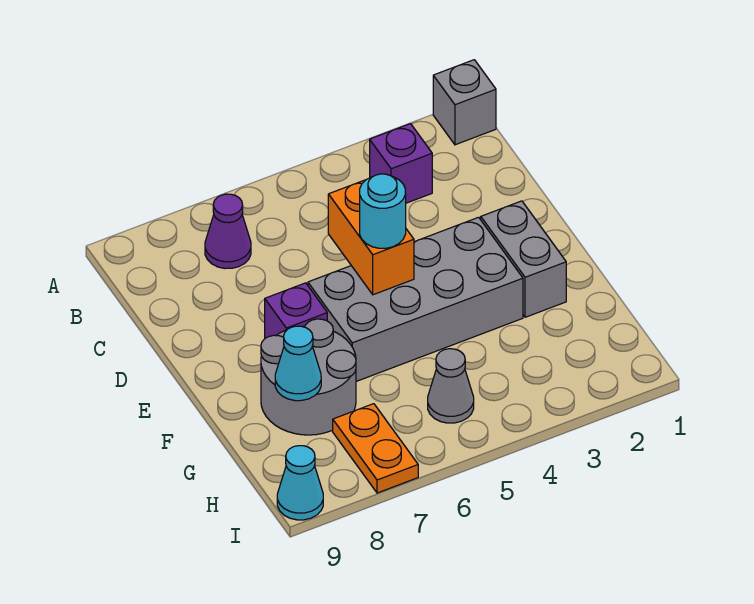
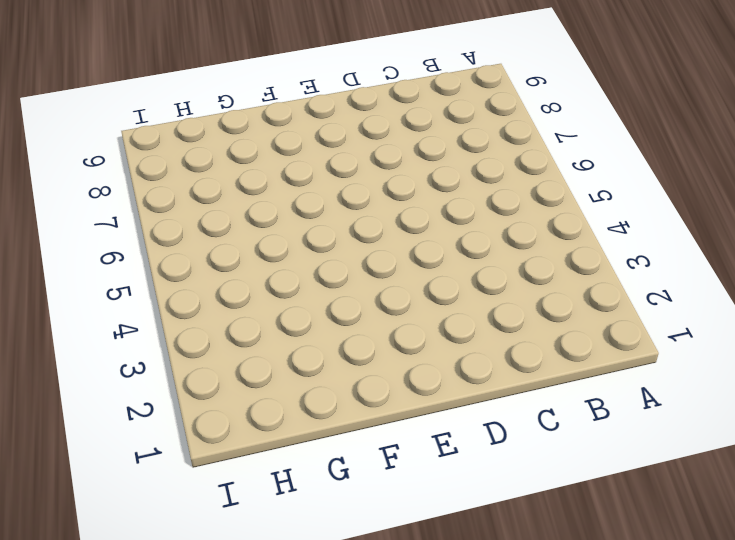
none -> grey 1x1 brick [433,60,496,145]
none -> purple 1x1 brick [370,124,432,203]
none -> purple 1x1 cone [205,194,251,268]

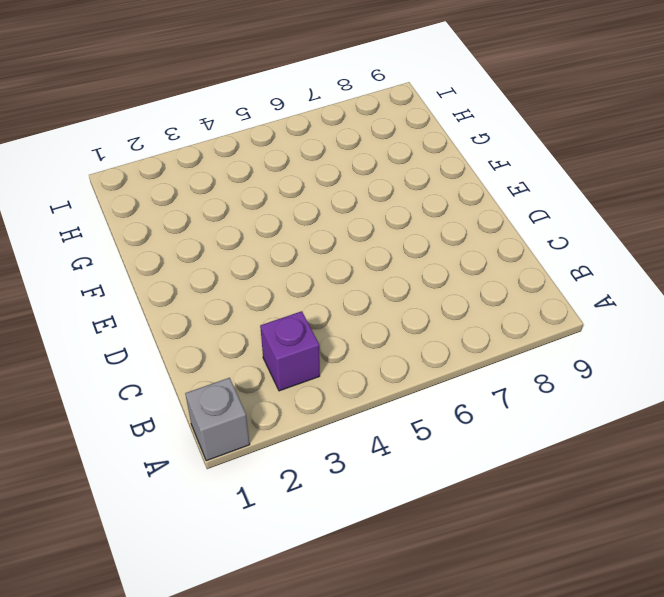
none -> purple 1x1 cone [205,194,251,268]
none -> grey 1x2 brick [481,201,566,317]
none -> grey 2x4 brick [308,217,523,381]

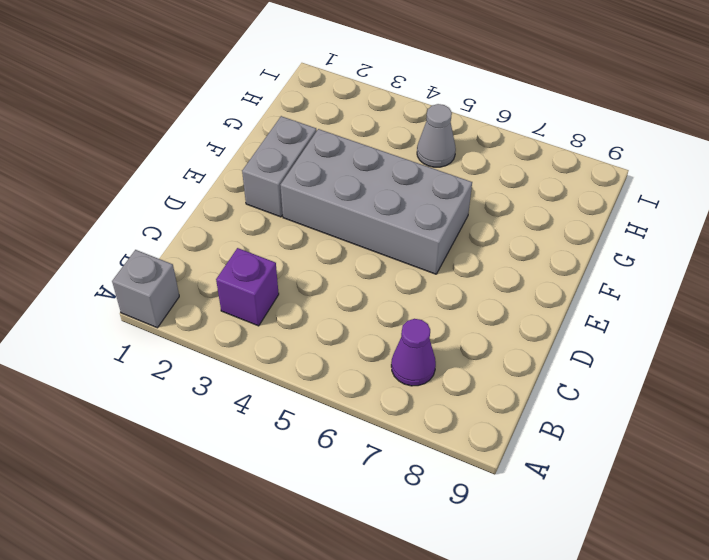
none -> purple 1x1 brick [265,283,327,338]
none -> grey 2x2 round brick [261,319,356,435]
none -> orange 1x2 plate [333,404,418,493]

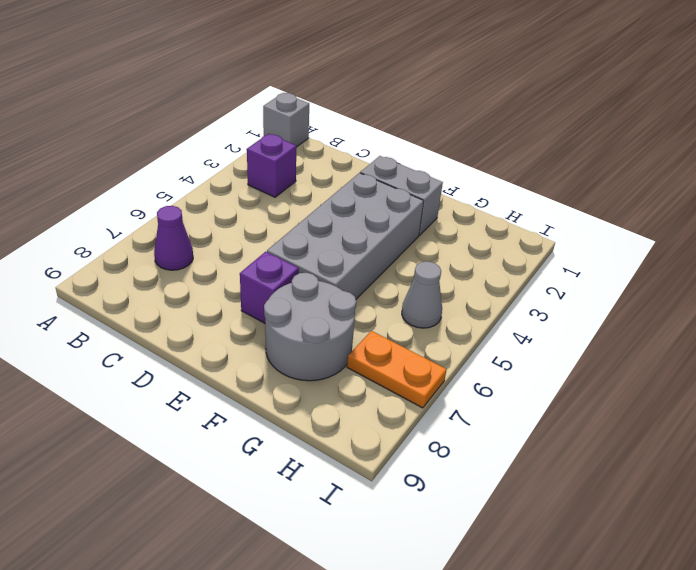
none -> cyan 1x1 cone [277,446,323,520]
none -> orange 1x2 brick [328,180,414,295]
none -> cyan 1x1 cone [275,326,321,401]

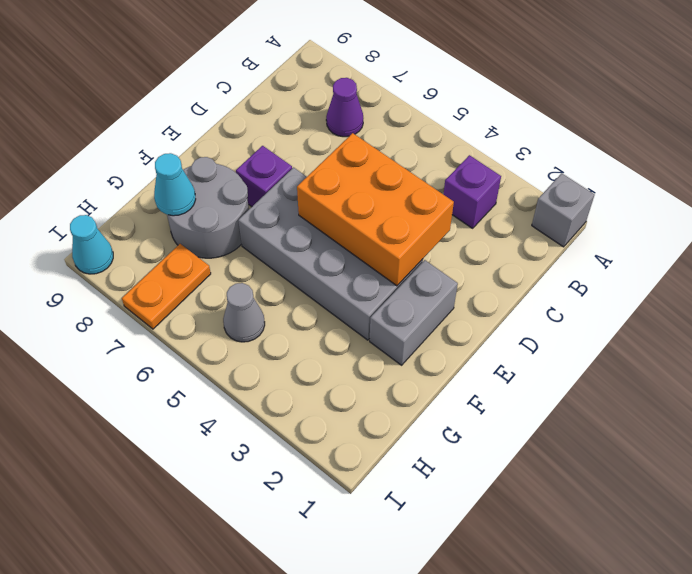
orange 2x3 brick [297,133,454,286] -> orange 1x2 brick [328,180,414,295]
none -> cyan 1x1 round brick [360,174,406,248]

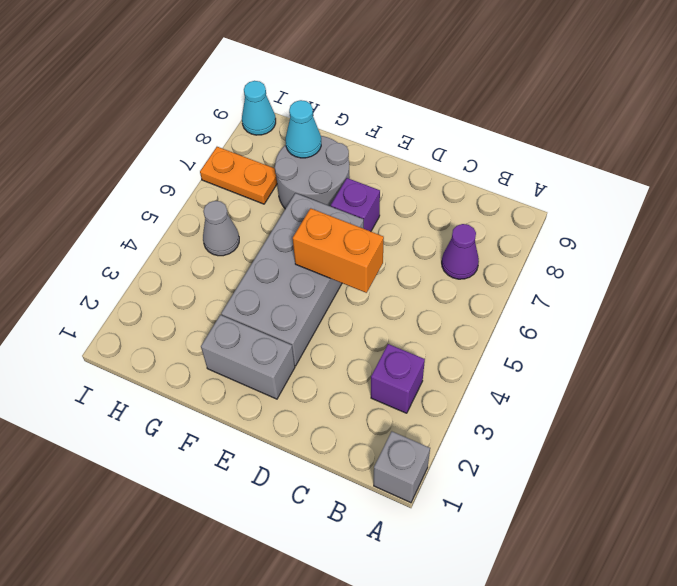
none -> cyan 1x1 round brick [360,174,406,248]

